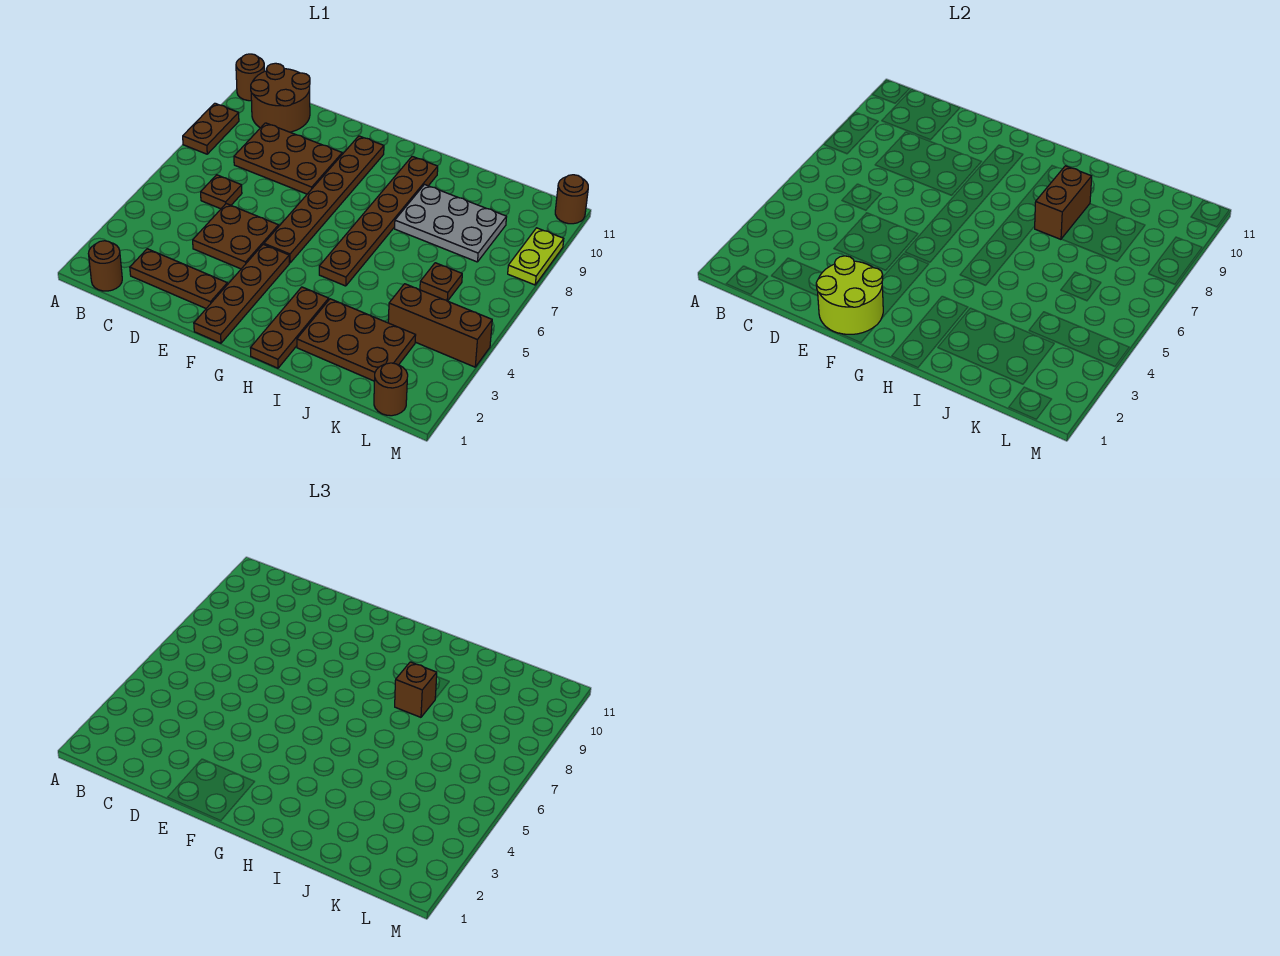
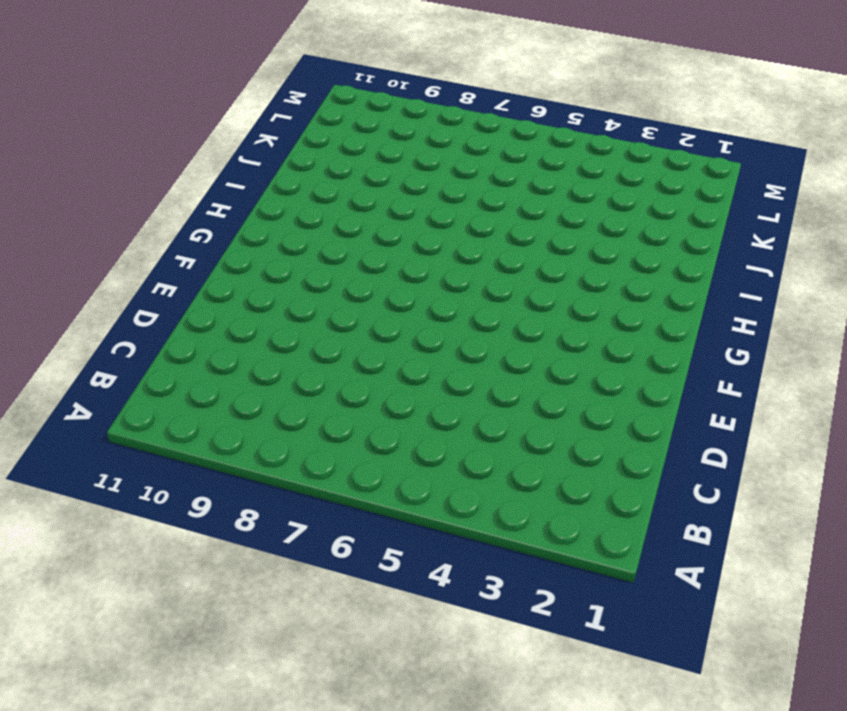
none -> brown 1x2 plate [183,103,239,154]
none -> brown 1x1 round brick [236,54,264,101]
none -> brown 1x1 round brick [88,241,122,291]

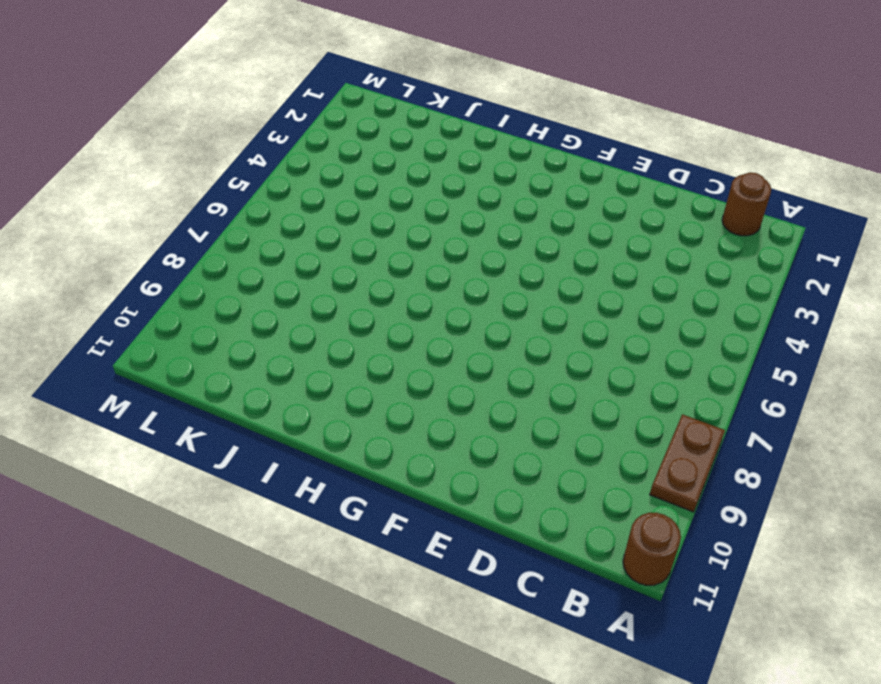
none -> brown 2x2 round brick [251,63,310,132]
none -> brown 1x3 plate [130,249,227,308]
none -> brown 1x1 plate [201,175,242,209]

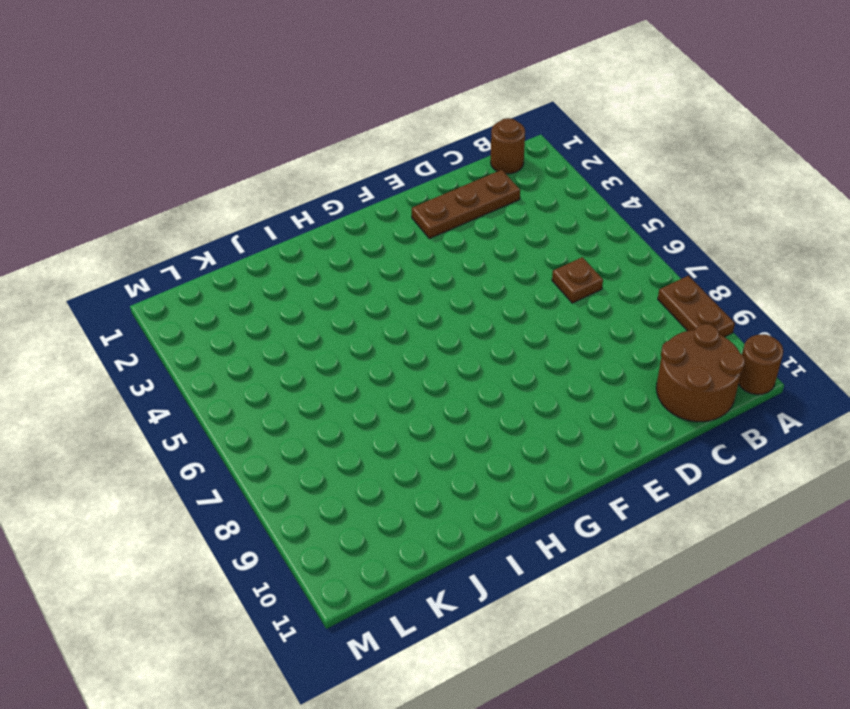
none -> brown 2x3 plate [234,123,342,194]
none -> brown 2x2 plate [193,204,279,269]
none -> brown 1x4 plate [194,244,289,343]

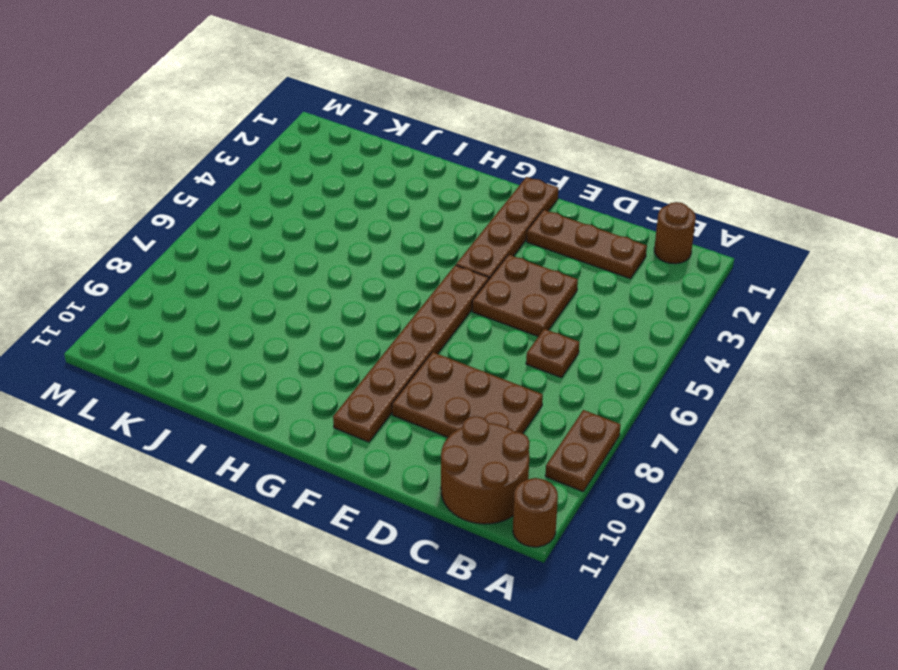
none -> brown 1x3 plate [251,287,329,368]
none -> brown 1x6 plate [319,156,438,286]
none -> brown 2x3 plate [297,299,416,381]

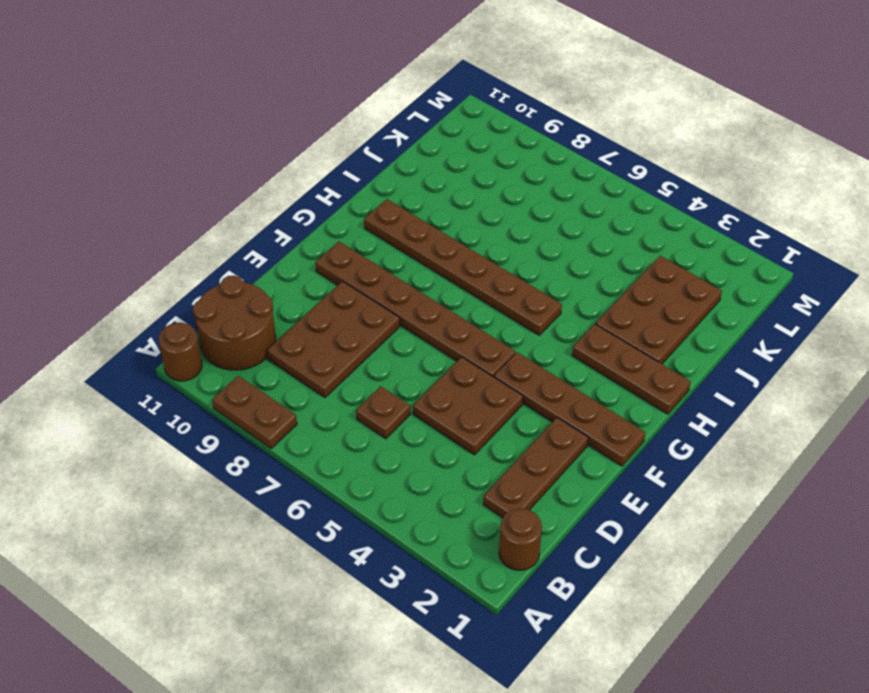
none -> grey 2x3 plate [395,185,506,262]
none -> brown 1x3 brick [388,284,492,367]
none -> brown 1x1 plate [420,263,462,301]

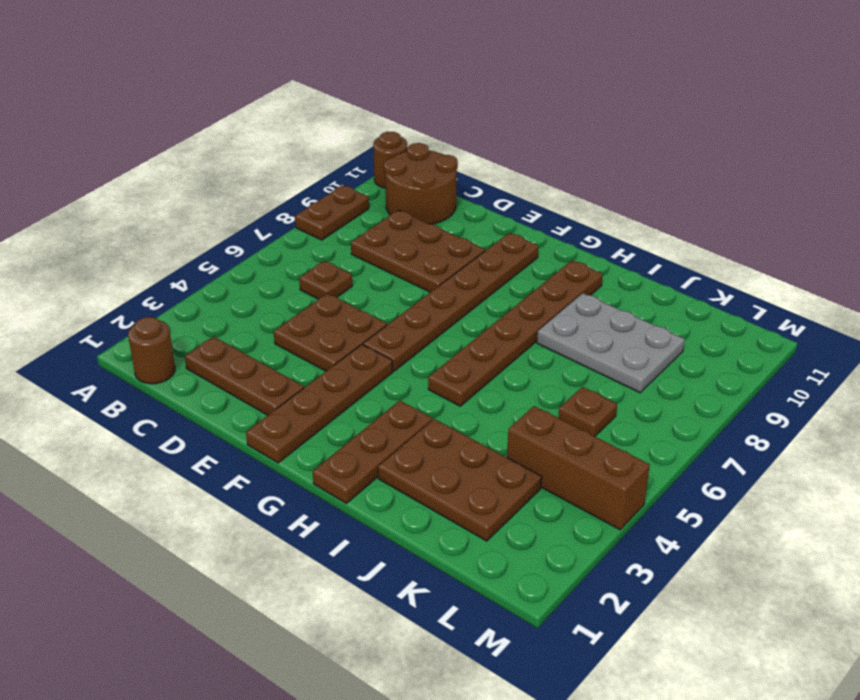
none -> brown 1x1 round brick [374,363,408,416]
none -> lime 1x2 plate [508,228,564,285]
none -> brown 1x1 round brick [555,175,588,224]

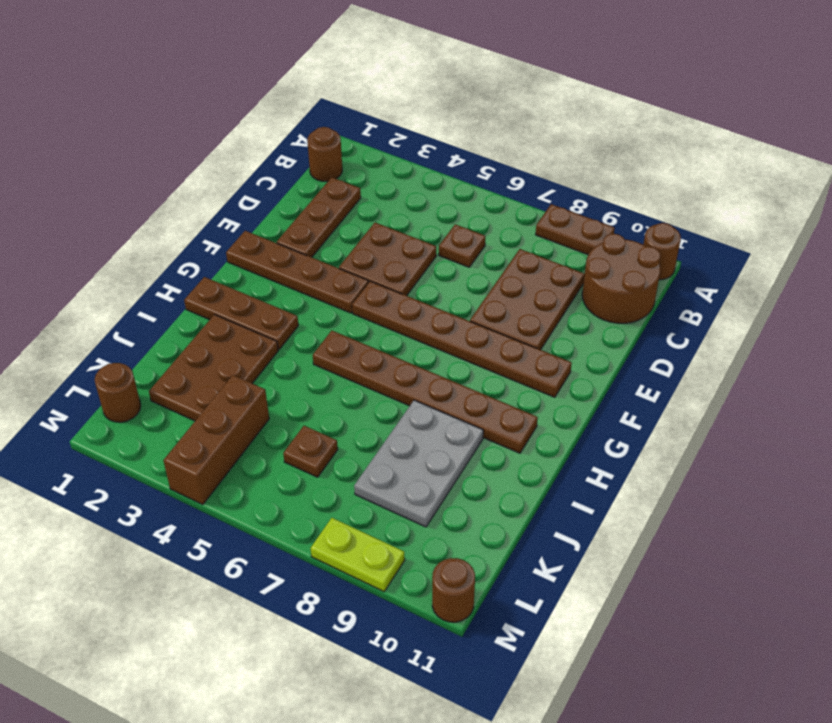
none -> lime 2x2 round brick [816,256,883,334]
none -> brown 1x2 brick [1035,166,1092,239]
none -> brown 1x1 brick [395,662,437,717]

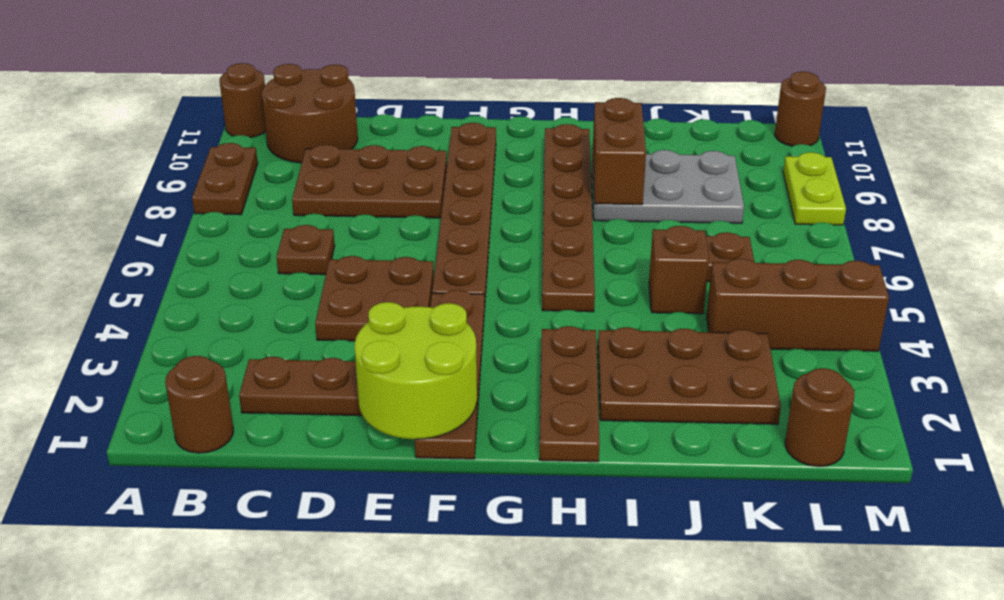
brown 1x1 brick [649,226,709,314] -> brown 1x1 brick moved to [395,662,437,717]

